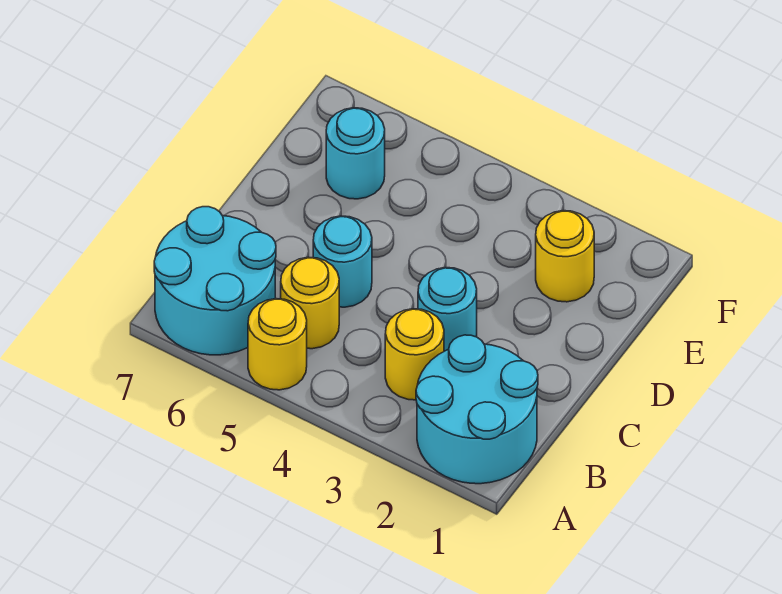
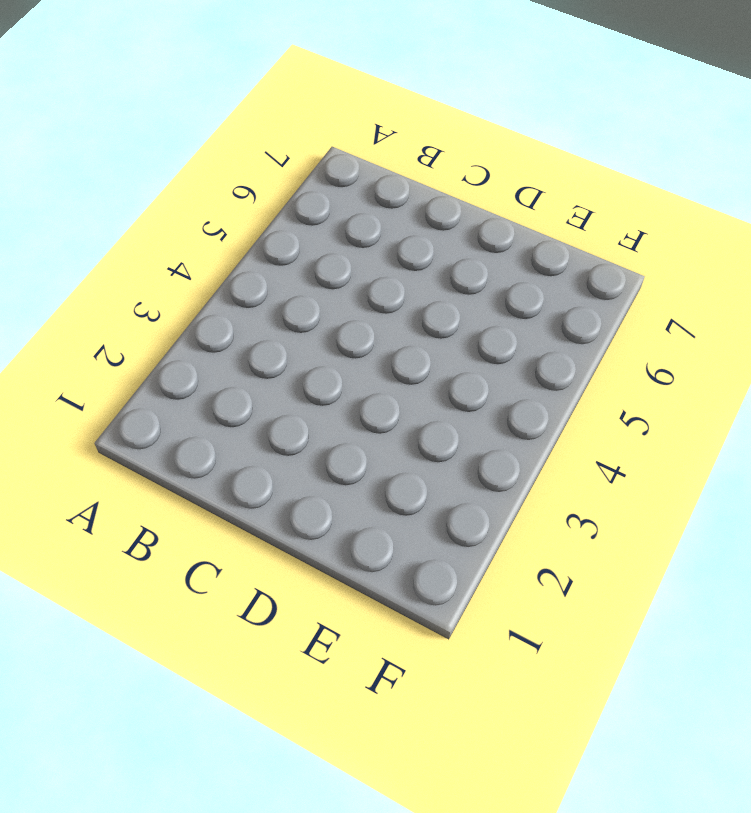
none -> cyan 2x2 round brick [416,335,538,484]
none -> yellow 1x1 round brick [248,299,307,390]

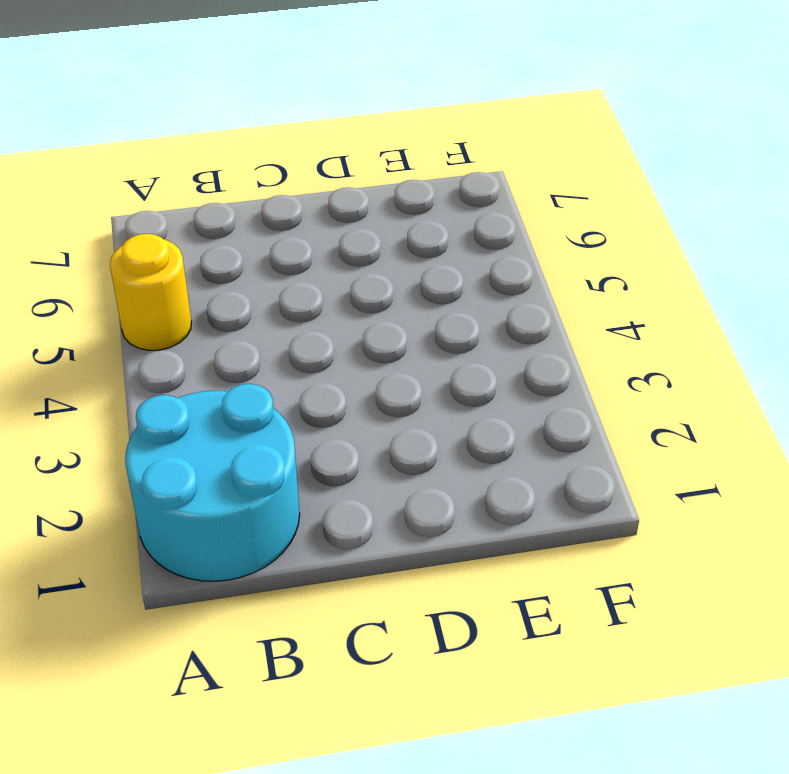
none -> cyan 2x2 round brick [154,207,276,355]
none -> yellow 1x1 round brick [385,309,444,400]

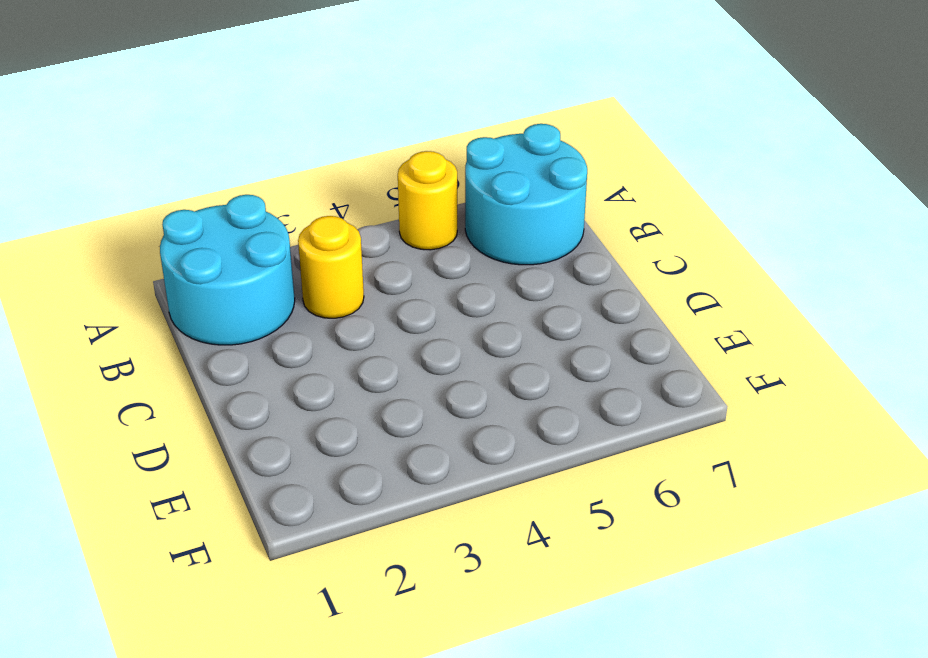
none -> yellow 1x1 round brick [281,257,339,349]
none -> cyan 1x1 round brick [418,268,477,351]

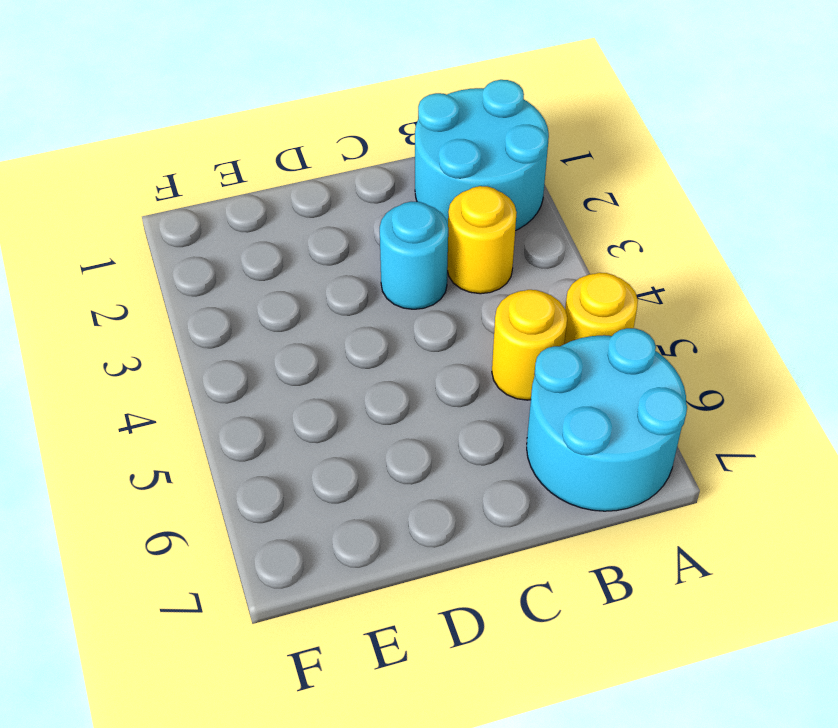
none -> cyan 1x1 round brick [313,216,372,307]
none -> yellow 1x1 round brick [536,211,594,302]

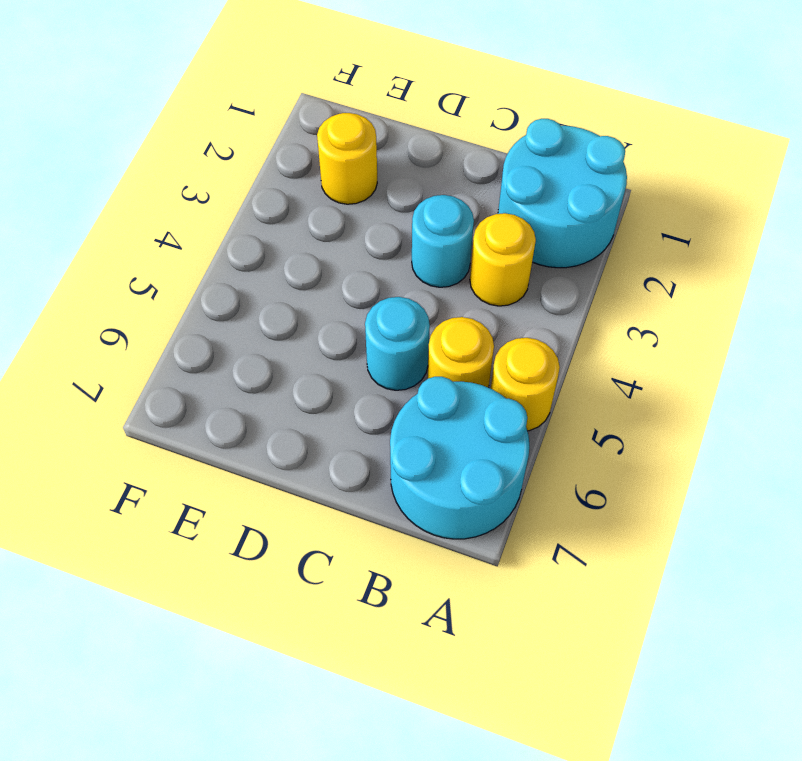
none -> cyan 1x1 round brick [326,108,385,199]

